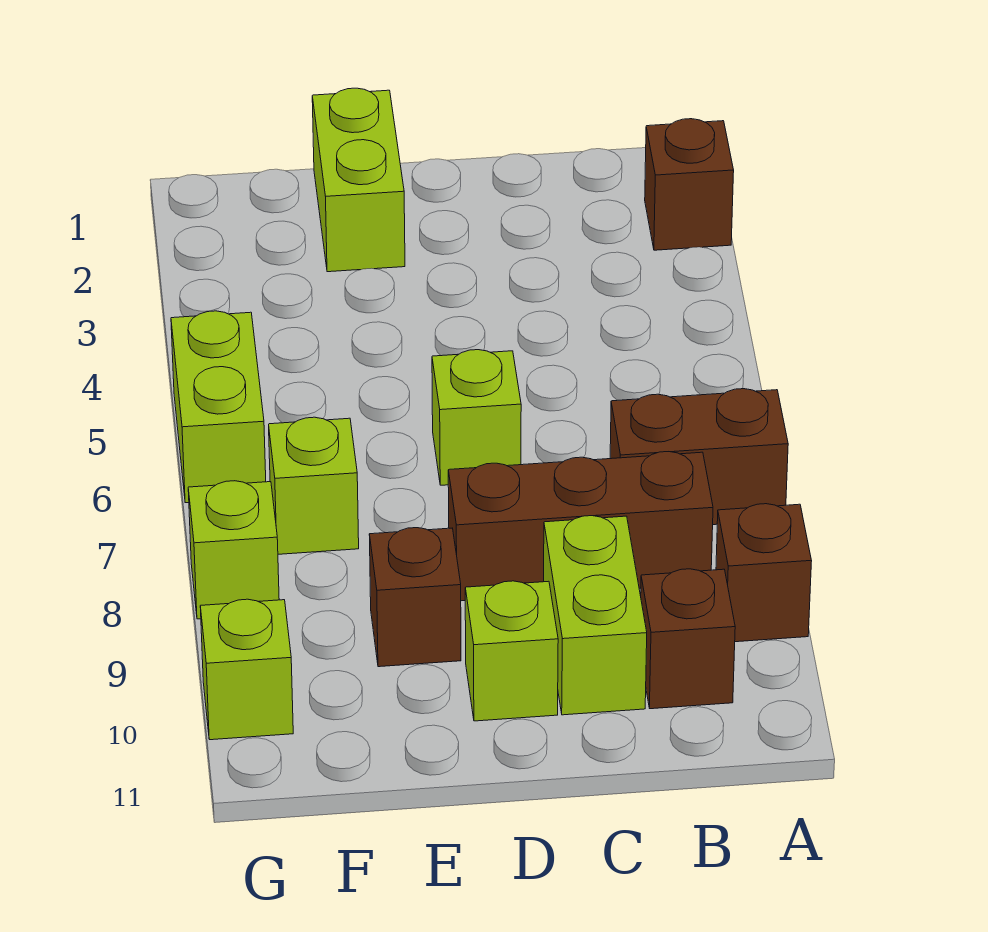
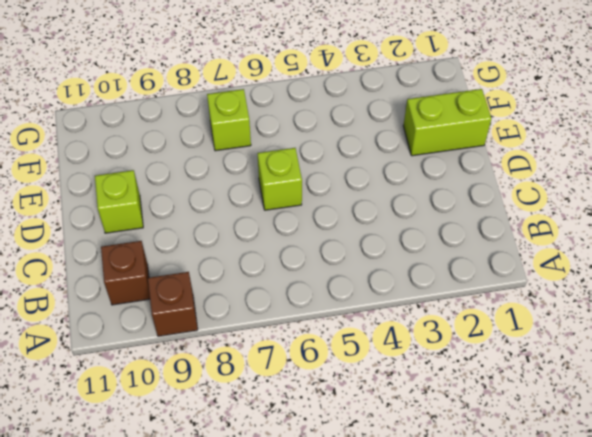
none -> brown 1x1 brick [645,119,734,250]
none -> brown 1x2 brick [610,389,788,525]
none -> brown 1x3 brick [448,452,713,601]

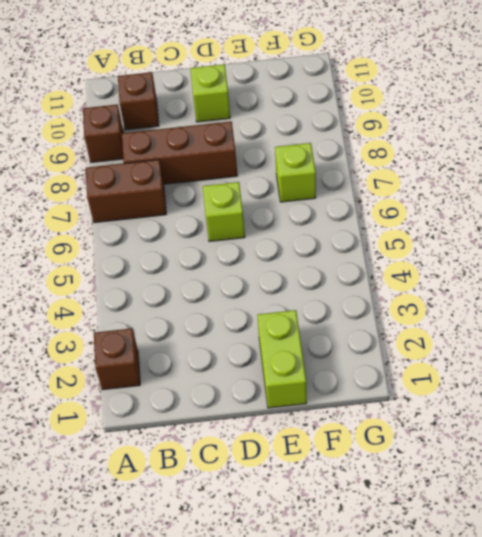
none -> lime 1x2 brick [544,516,647,715]
none -> brown 1x1 brick [369,528,461,667]
none -> lime 1x2 brick [171,311,266,503]

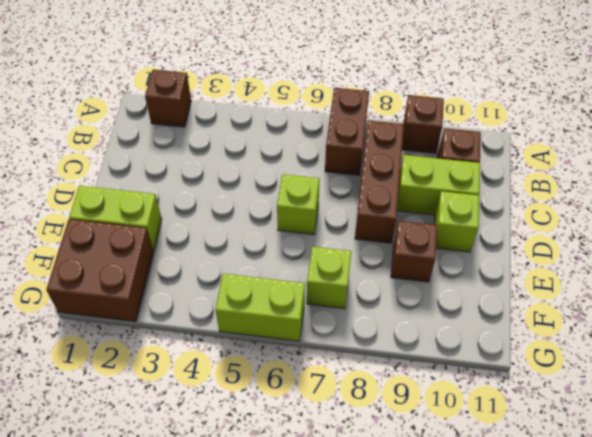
brown 2x2 brick [46,219,153,321] -> none
none -> lime 1x1 brick [188,481,279,619]
none -> lime 1x1 brick [200,599,293,740]

